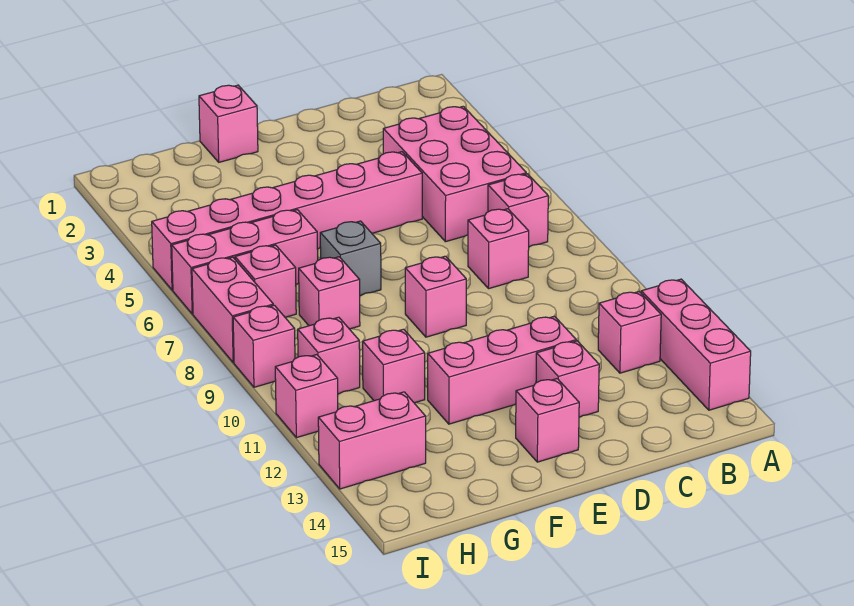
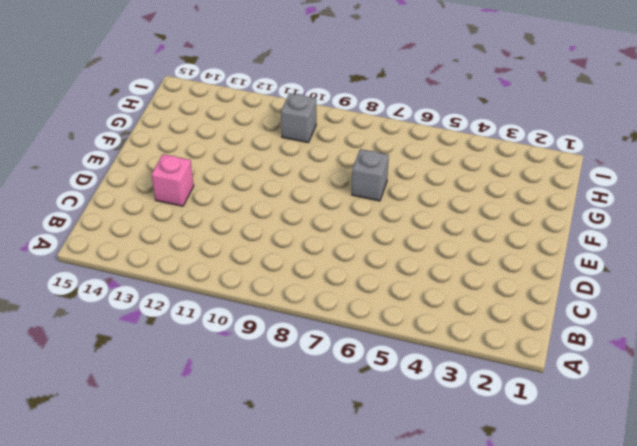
grey 1x1 brick [281,93,316,143] -> pink 1x1 brick [298,317,360,394]
none -> pink 1x3 brick [641,279,751,410]
none -> pink 2x3 brick [383,106,526,242]
none -> pink 1x1 brick [488,174,548,247]

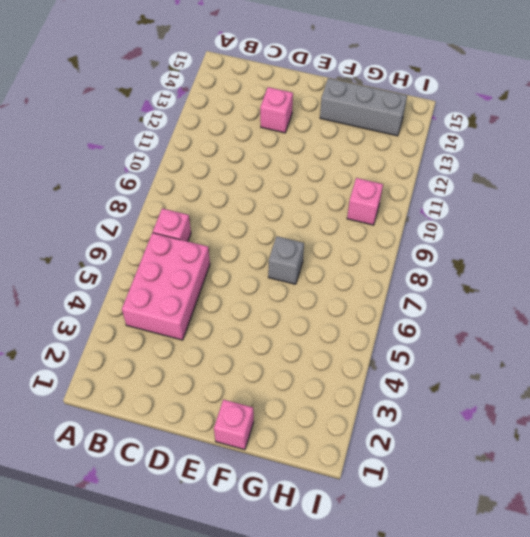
grey 1x3 brick [320,78,407,136] -> none
none -> pink 1x3 brick [641,279,751,410]
none -> pink 1x1 brick [598,292,661,373]
none -> pink 1x1 brick [468,209,529,289]

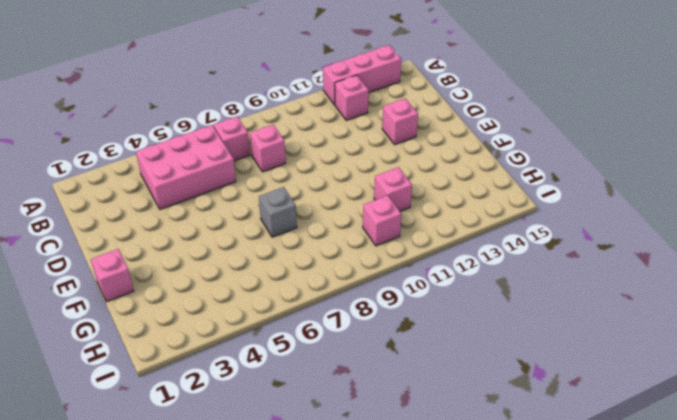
none -> pink 1x6 brick [152,152,422,290]
none -> pink 1x3 brick [428,316,576,424]
none -> pink 1x1 brick [405,256,466,337]

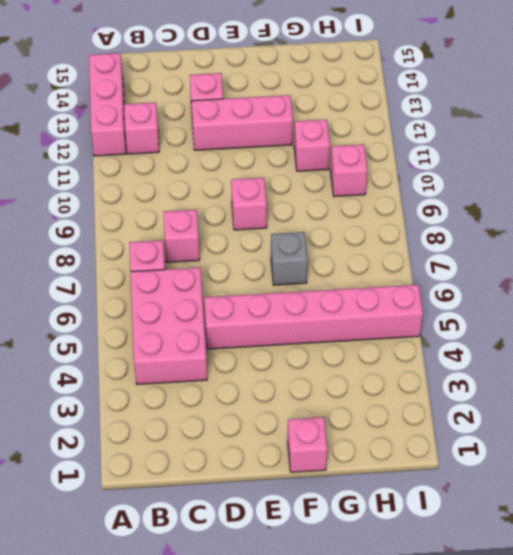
none -> pink 1x1 brick [516,379,579,462]
none -> pink 1x3 brick [172,210,318,314]
none -> pink 1x1 brick [299,257,360,329]

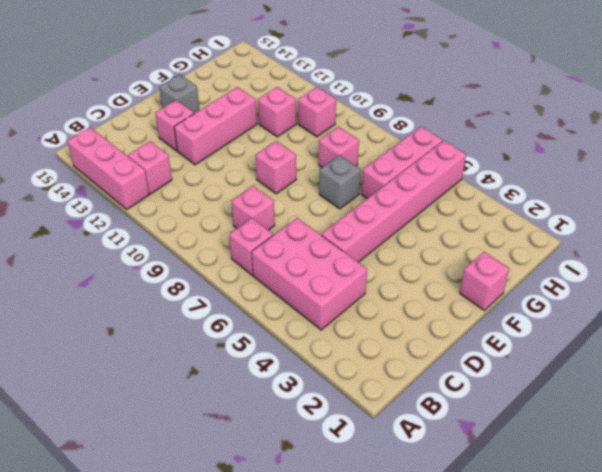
grey 1x1 brick [159,75,199,113] -> pink 1x1 brick [516,379,579,462]
none -> pink 1x1 brick [235,245,296,317]
none -> pink 1x2 brick [318,392,426,489]
none -> pink 1x2 brick [192,257,273,363]

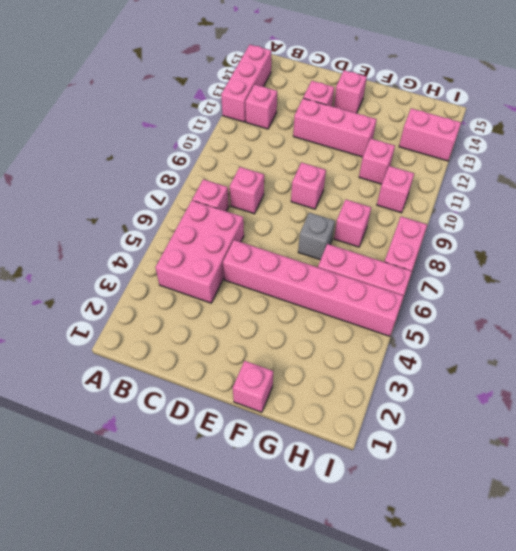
none -> pink 1x1 brick [235,245,296,317]
none -> pink 1x1 brick [233,305,295,387]
none -> pink 1x1 brick [275,355,338,438]

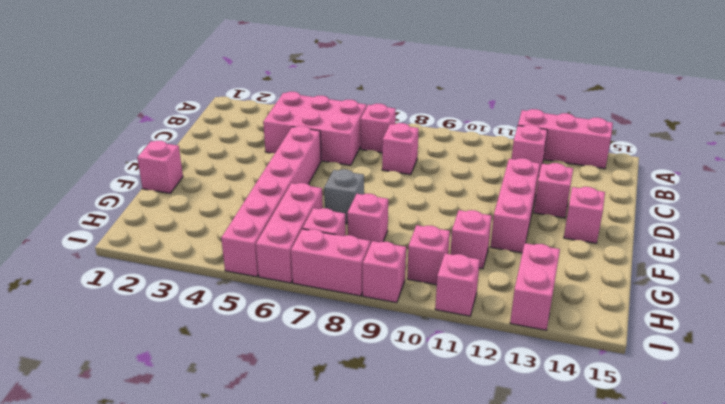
none -> pink 1x1 brick [405,256,466,337]

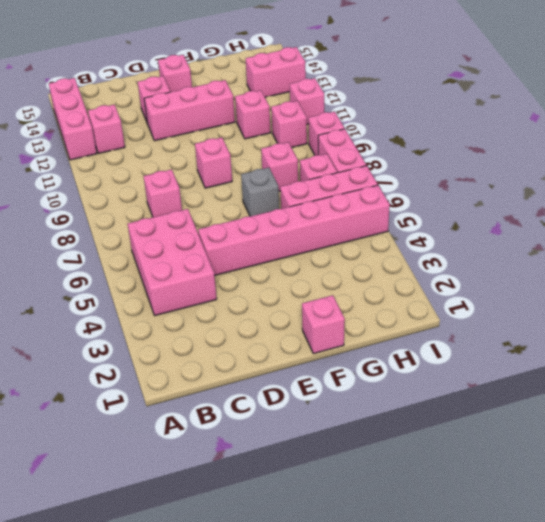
none -> pink 1x1 brick [488,174,548,247]

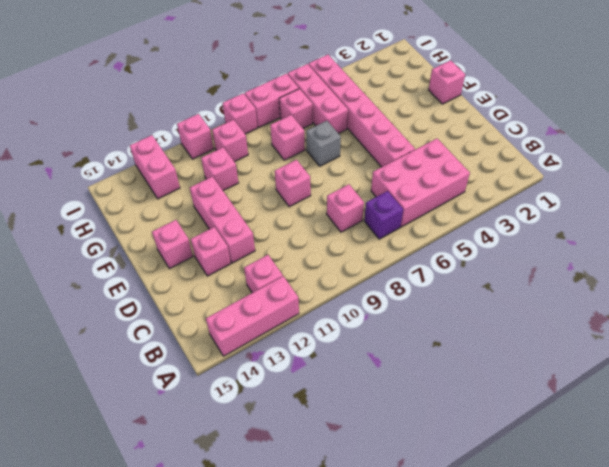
purple 1x1 brick [364,191,403,239] -> pink 1x1 brick [488,174,548,247]

